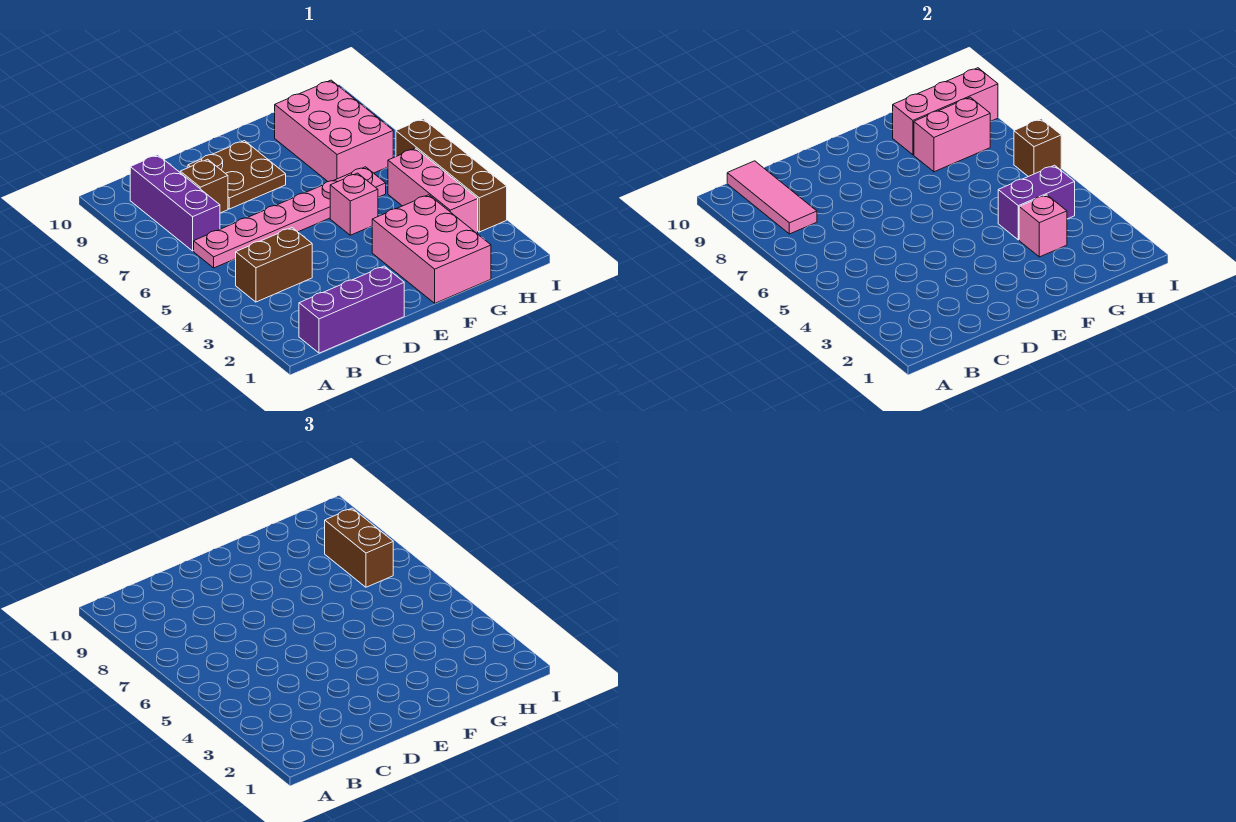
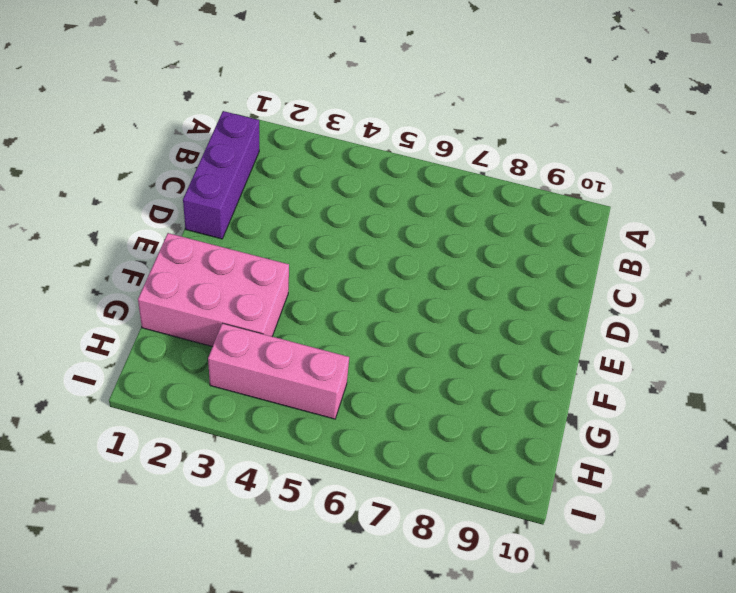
none -> brown 1x2 brick [236,228,312,302]
none -> pink 1x6 plate [194,167,386,268]
none -> purple 1x3 brick [130,155,220,251]

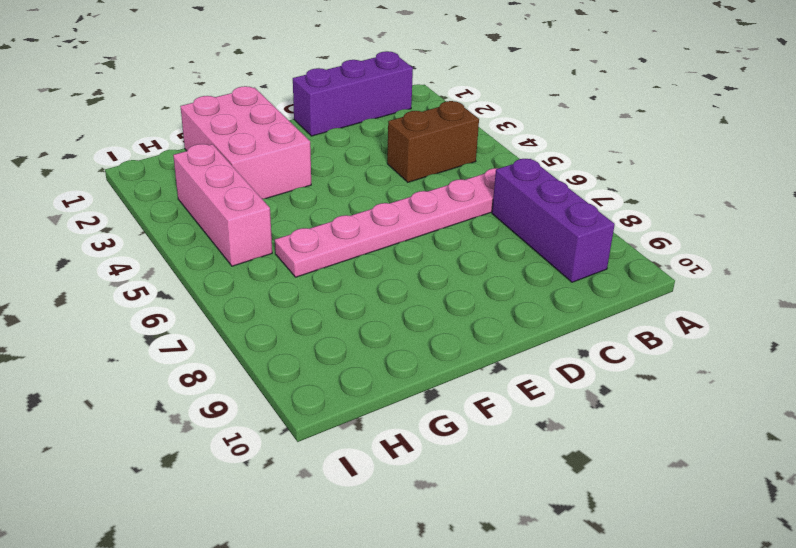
none -> brown 1x1 brick [180,159,228,213]
none -> brown 2x2 plate [188,141,286,209]
none -> pink 1x1 brick [330,173,378,235]

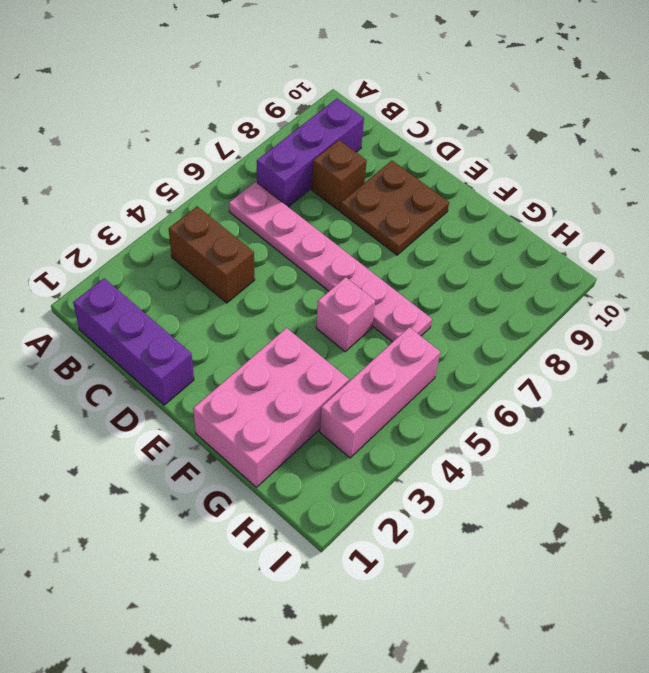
none -> pink 2x3 brick [275,80,393,182]
none -> brown 1x4 brick [396,119,507,232]
none -> pink 1x3 tile [727,161,817,234]

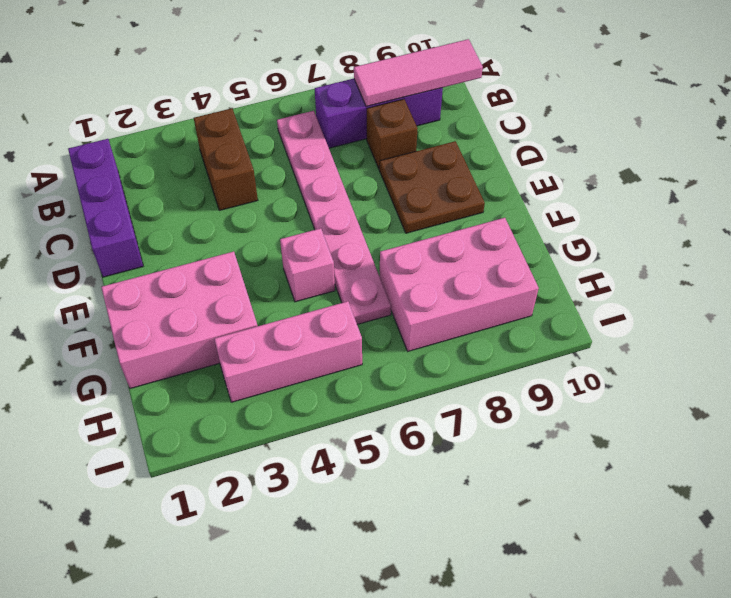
none -> brown 1x4 brick [396,119,507,232]
none -> pink 1x1 brick [1019,195,1067,257]
none -> purple 1x2 brick [998,165,1075,240]

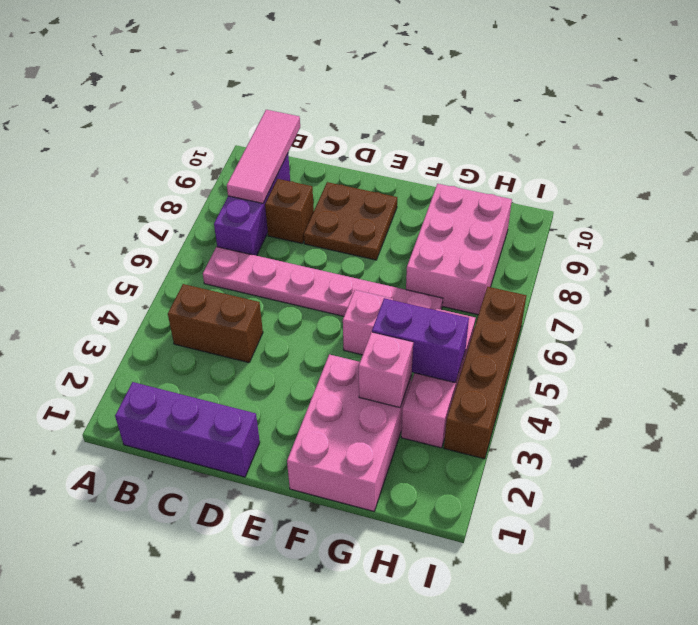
none -> pink 1x2 brick [914,97,990,172]
none -> pink 1x3 brick [893,68,998,155]
none -> brown 1x1 brick [1014,119,1061,177]

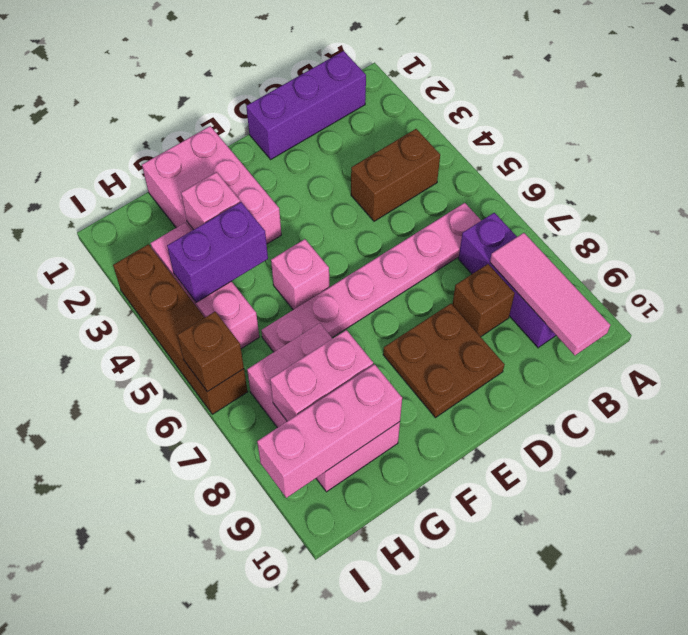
none -> brown 1x2 brick [325,508,393,587]

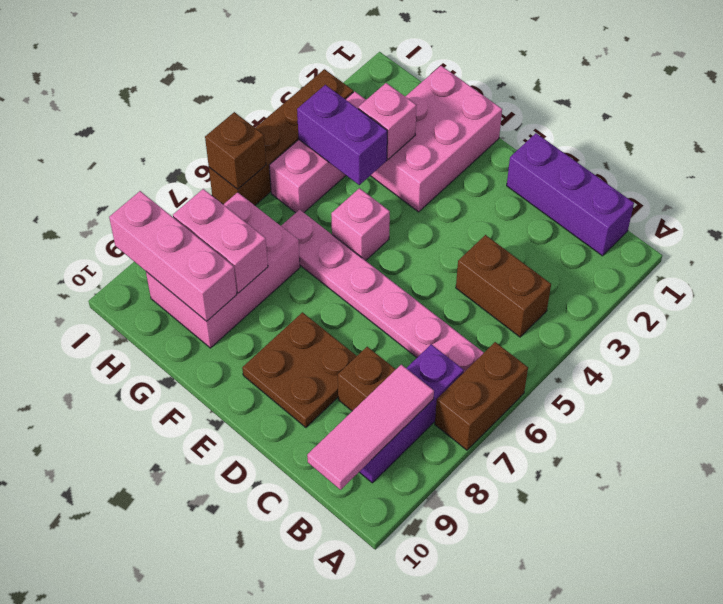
brown 1x2 brick [435,342,528,450] -> brown 1x2 brick moved to [325,508,393,587]

